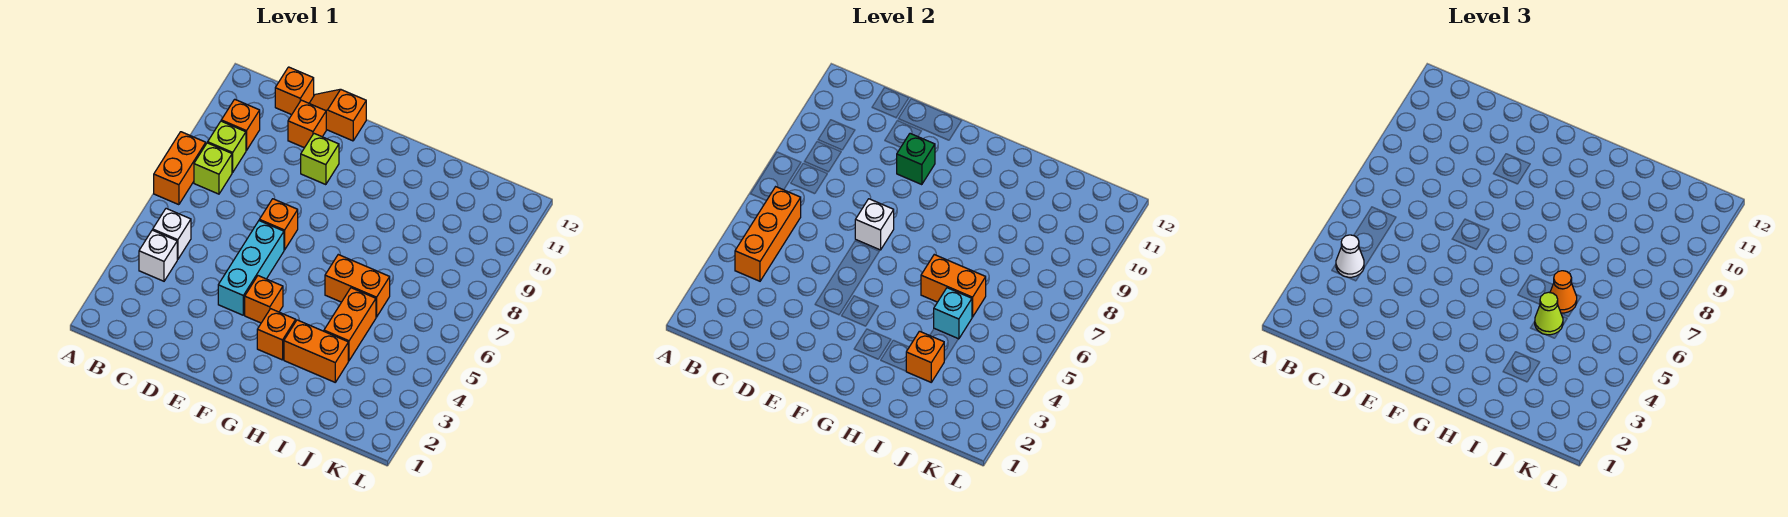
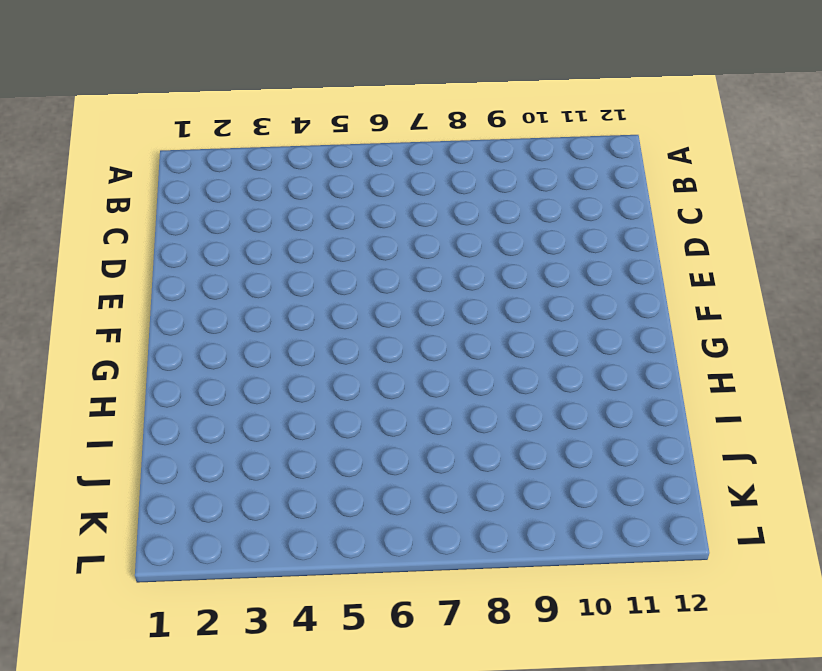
none -> orange 1x2 brick [154,132,206,205]
none -> white 1x1 brick [139,230,177,281]
none -> white 1x1 brick [153,209,191,260]

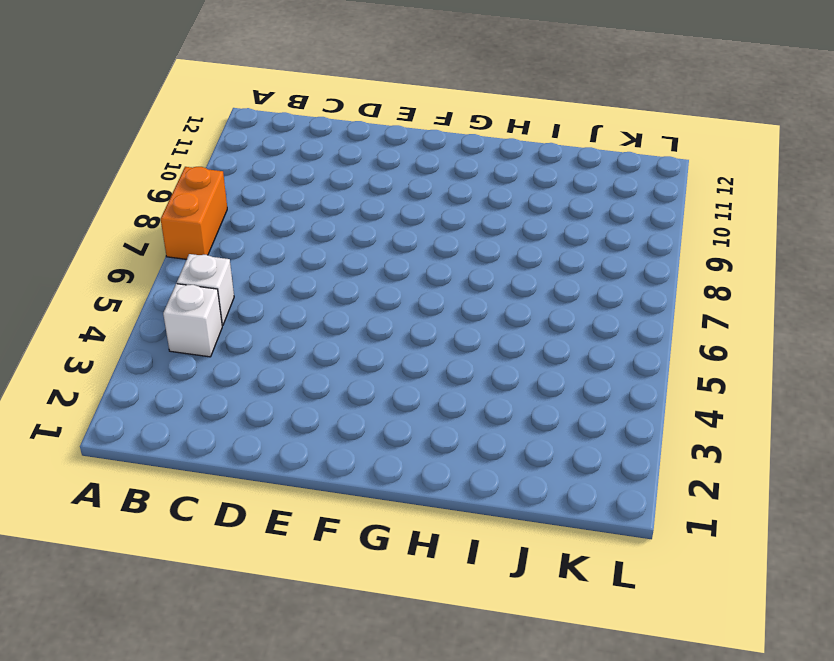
none -> lime 1x1 brick [194,143,232,194]
none -> lime 1x1 brick [208,121,246,172]
none -> orange 1x1 brick [221,99,260,151]

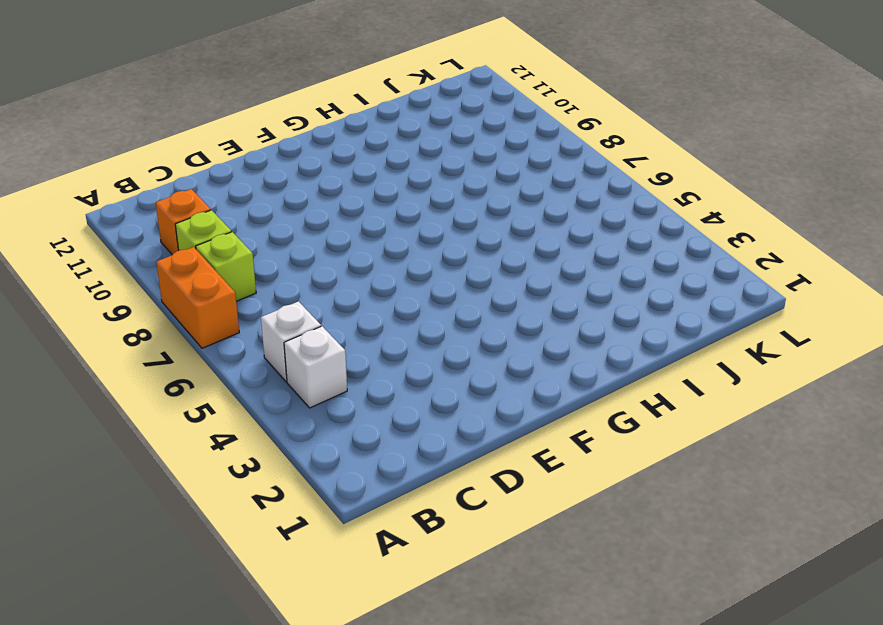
none -> orange 1x1 brick [275,67,314,115]
none -> orange 1x1 brick [288,100,326,148]
none -> orange 1x2 slope [309,89,366,141]

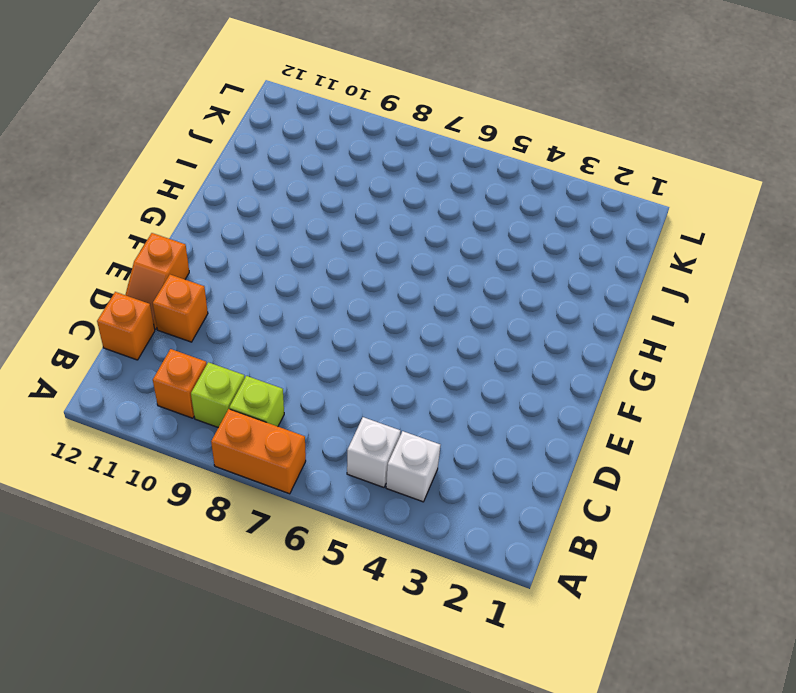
none -> cyan 1x3 brick [218,221,284,315]
none -> orange 1x1 brick [259,199,298,250]
none -> lime 1x1 brick [301,134,339,185]

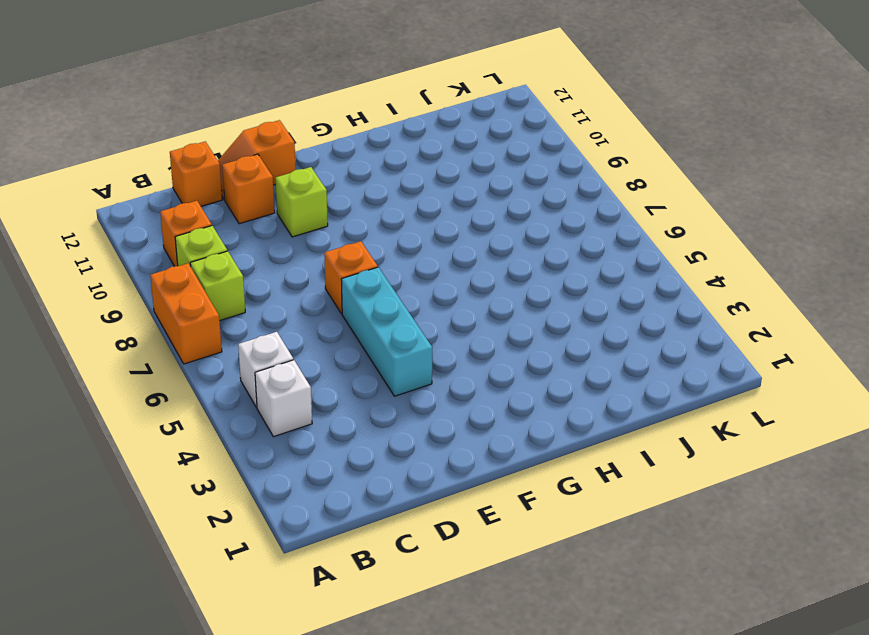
none -> orange 1x1 brick [245,276,283,323]
none -> orange 1x1 brick [257,309,296,360]
none -> orange 1x2 brick [284,320,348,382]

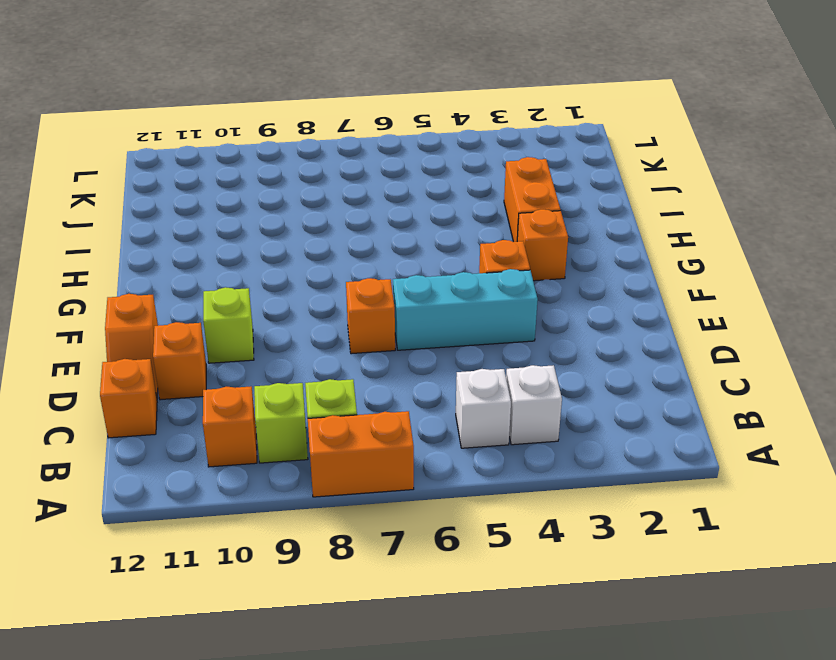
none -> orange 1x2 brick [325,255,390,317]
none -> orange 1x2 brick [324,288,376,361]
none -> orange 1x3 brick [735,187,801,281]

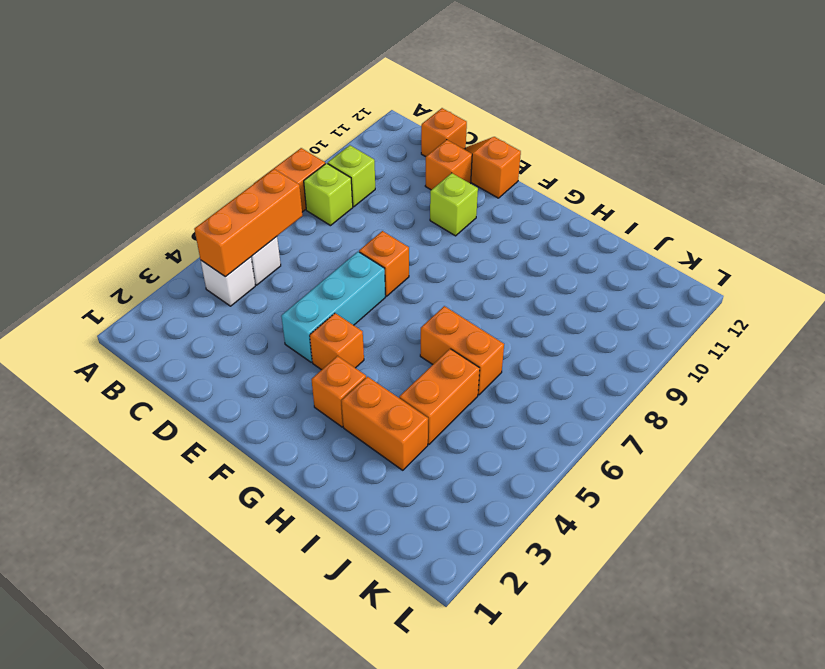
none -> orange 1x1 brick [221,99,260,151]
none -> white 1x1 brick [855,199,894,250]
none -> green 1x1 brick [897,134,935,185]

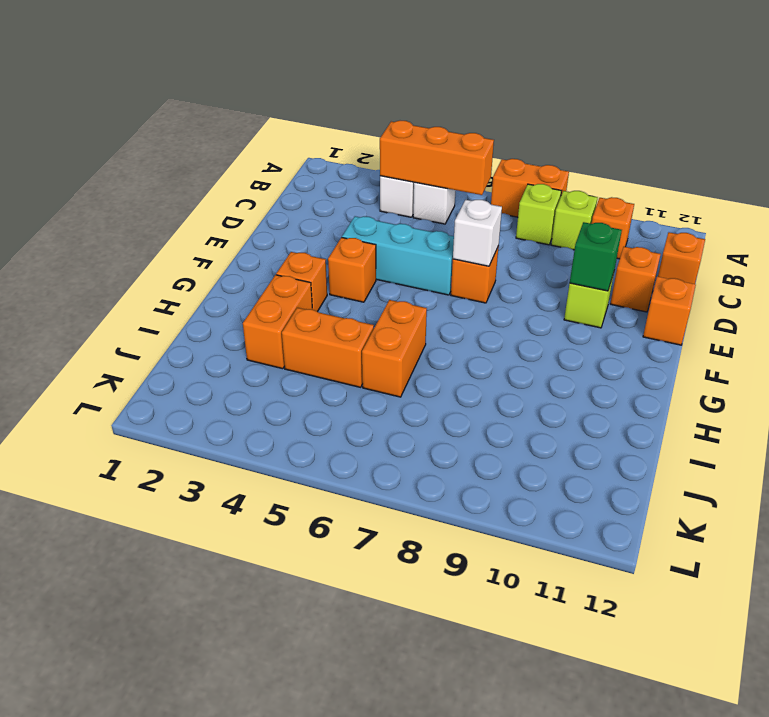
none -> orange 1x2 brick [921,255,986,317]
none -> orange 1x1 brick [906,331,944,382]
none -> cyan 1x1 brick [934,288,972,339]

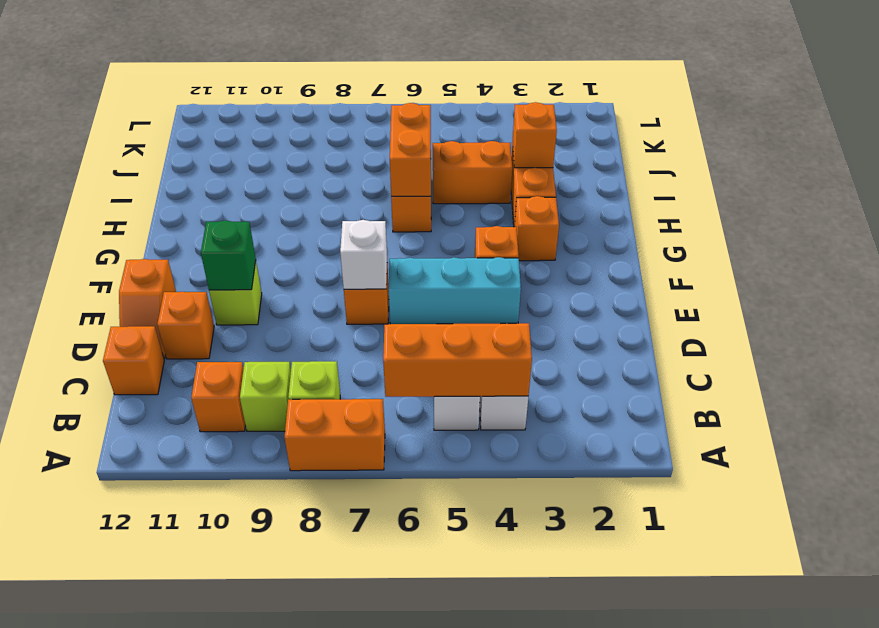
none -> cyan 1x1 brick [934,288,972,339]
none -> white 1x1 cone [1336,235,1364,277]
none -> lime 1x1 cone [1535,292,1563,335]

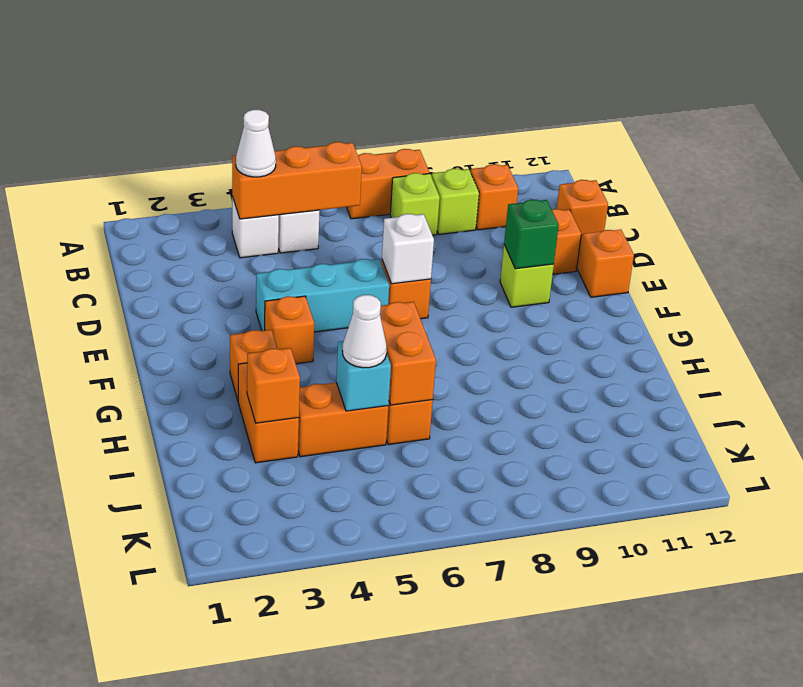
white 1x1 cone [343,295,387,368] -> lime 1x1 cone [1535,292,1563,335]
none -> orange 1x1 cone [1550,271,1577,313]

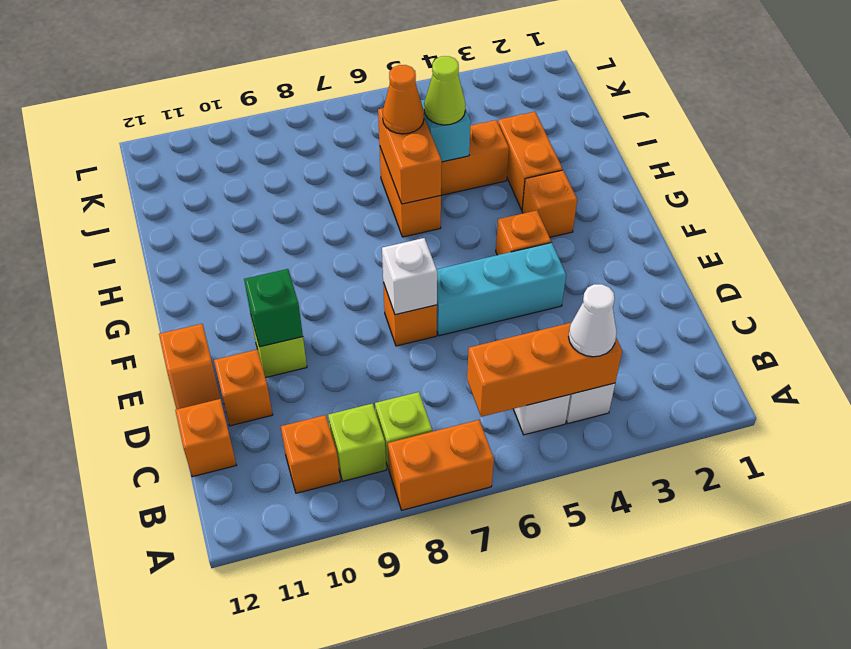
none -> orange 1x1 brick [906,331,944,382]

